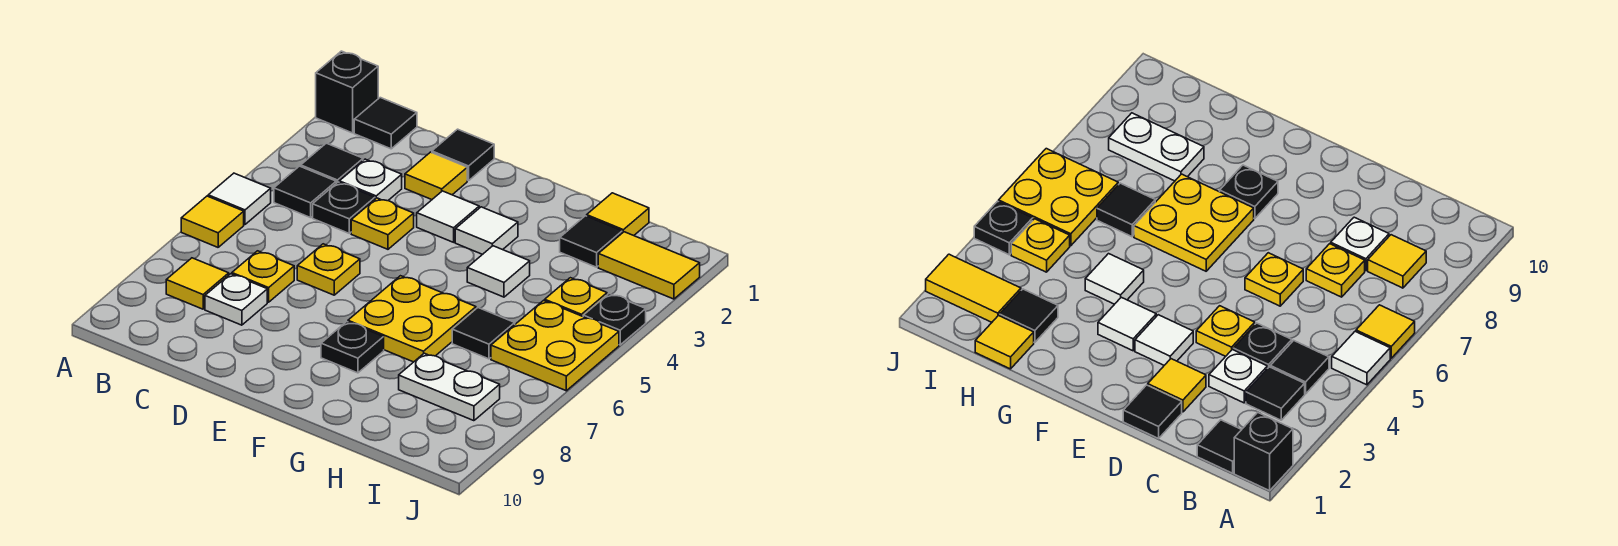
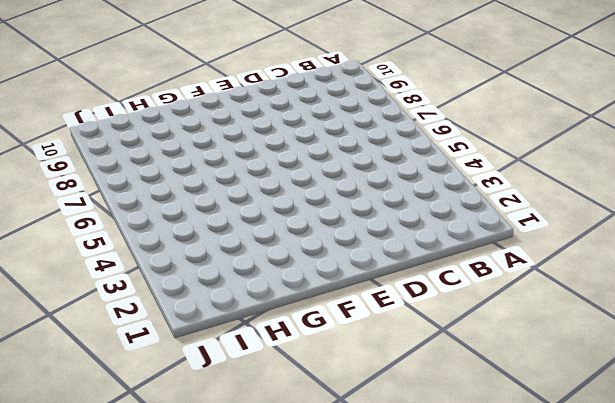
none -> black 1x1 brick [316,51,378,133]
none -> white 1x1 tile [208,173,271,225]
none -> yellow 1x1 tile [181,196,244,247]

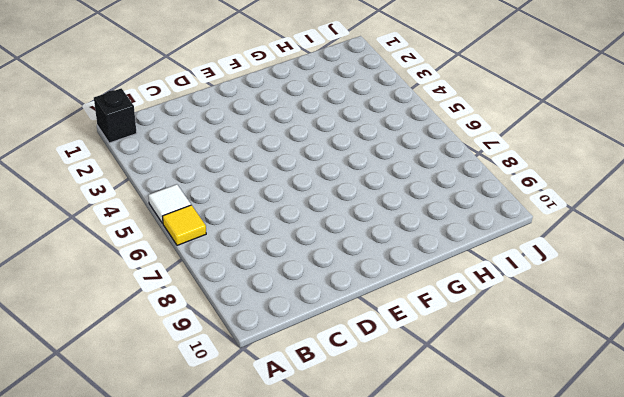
none -> black 1x1 tile [354,98,417,149]
none -> black 1x1 tile [301,143,363,183]
none -> black 1x1 tile [274,166,336,218]

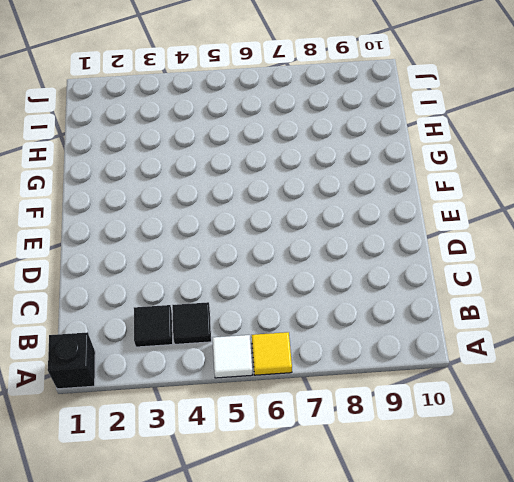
none -> black 1x1 tile [354,98,417,149]
none -> yellow 1x1 tile [166,258,229,309]
none -> white 1x1 plate [339,159,402,201]

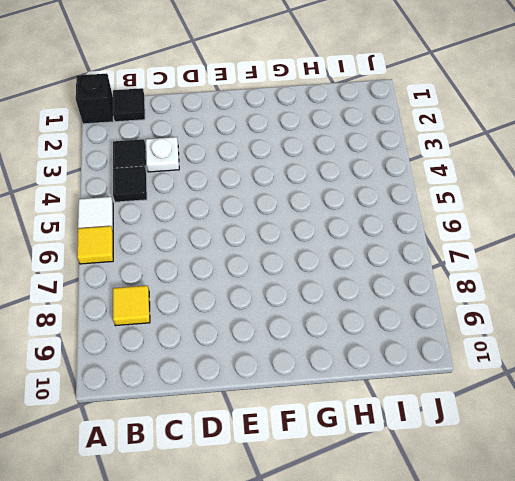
none -> black 1x1 plate [313,182,375,233]
none -> yellow 1x1 plate [232,251,294,302]
none -> white 1x1 plate [205,274,267,325]

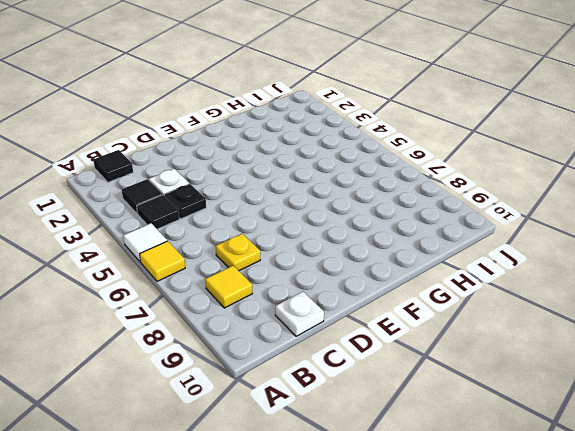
white 1x1 plate [275,292,324,336] -> white 1x1 plate moved to [205,274,267,325]
none -> black 1x1 brick [316,51,378,133]
none -> black 1x1 tile [432,129,494,181]
none -> yellow 1x1 tile [405,152,467,200]

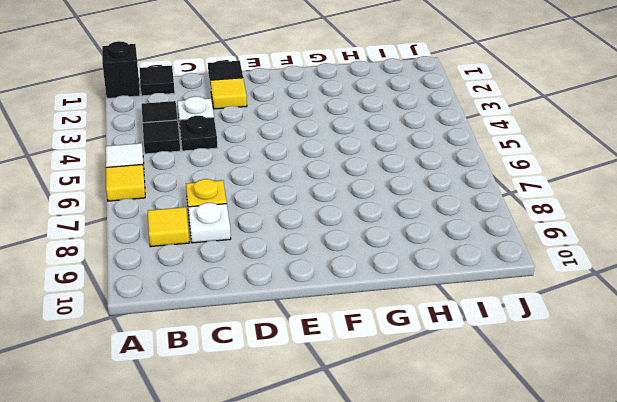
none -> yellow 1x1 plate [351,198,414,249]
none -> yellow 1x1 plate [297,244,360,295]
none -> white 1x1 tile [417,191,479,242]

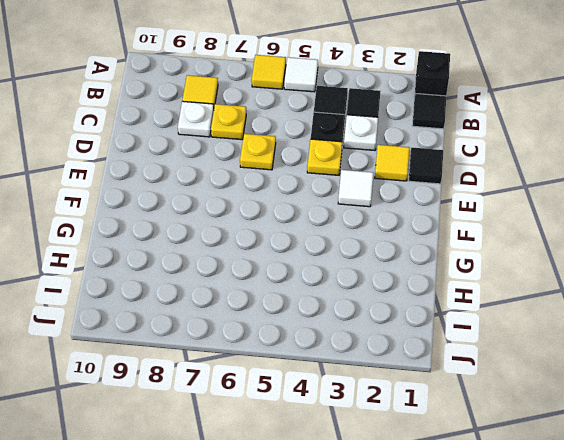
none -> white 1x1 tile [455,207,518,254]
none -> yellow 2x2 plate [348,276,476,362]
none -> black 1x1 plate [321,322,384,373]

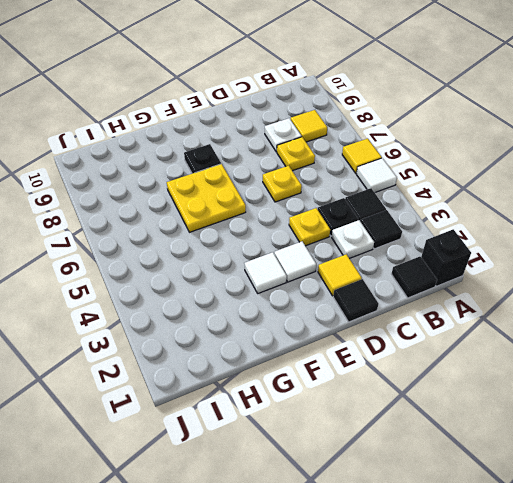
none -> white 1x1 tile [467,246,530,297]
none -> yellow 1x1 tile [587,193,649,236]
none -> black 1x1 tile [560,216,622,267]

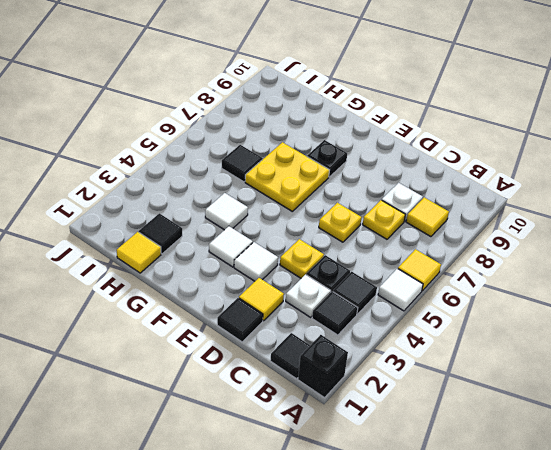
none -> white 1x2 plate [399,353,500,421]
none -> yellow 1x2 tile [598,232,700,299]
none -> yellow 1x1 plate [545,278,607,316]

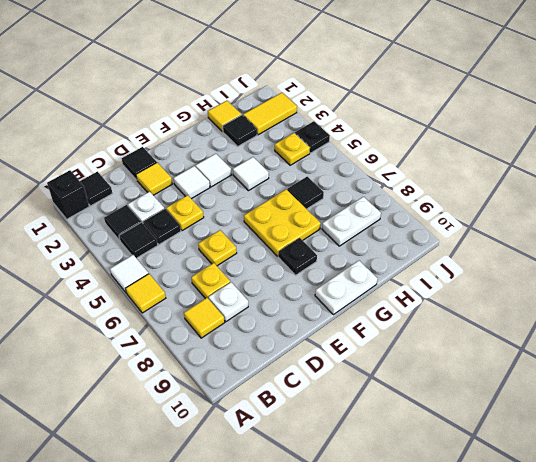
white 1x2 plate [315,261,377,315] -> none
none -> yellow 2x2 plate [491,301,619,391]

